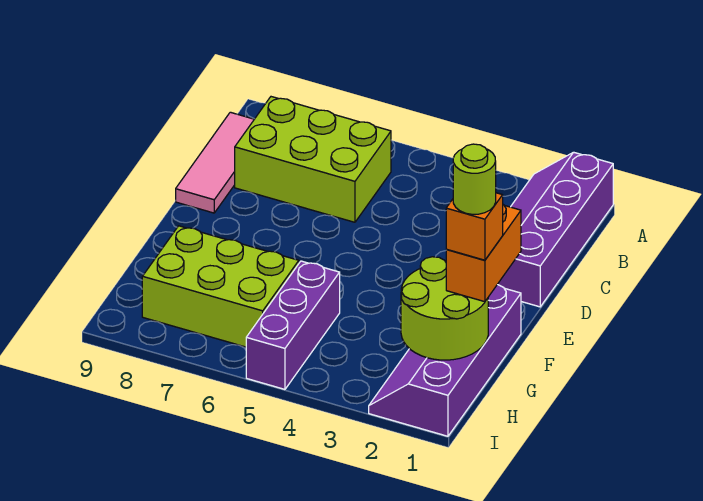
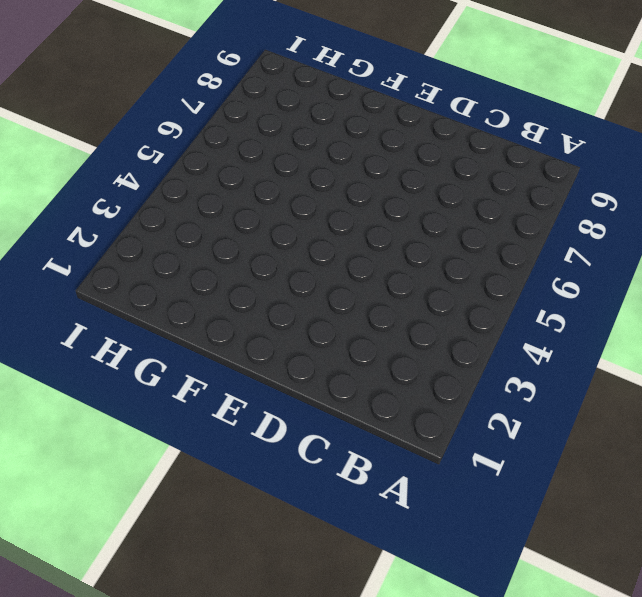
none -> purple 2x4 slope [497,152,613,307]
none -> lime 2x3 brick [235,97,391,222]

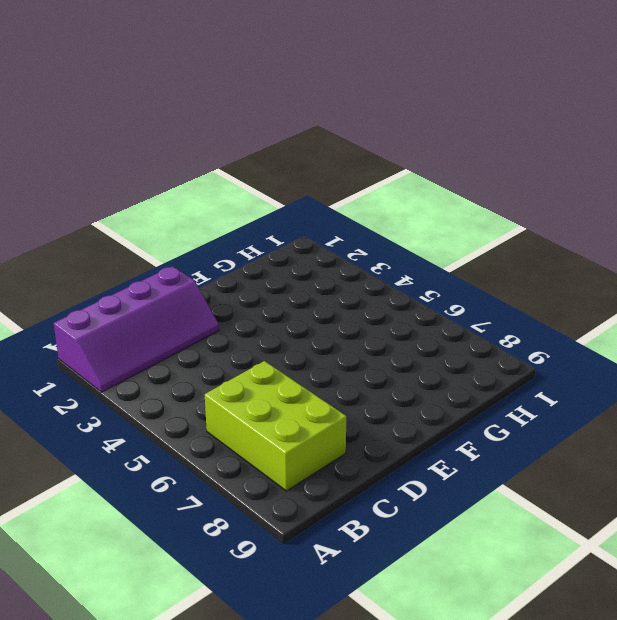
none -> pink 1x3 tile [176,112,254,213]
none -> purple 2x4 slope [369,285,521,436]

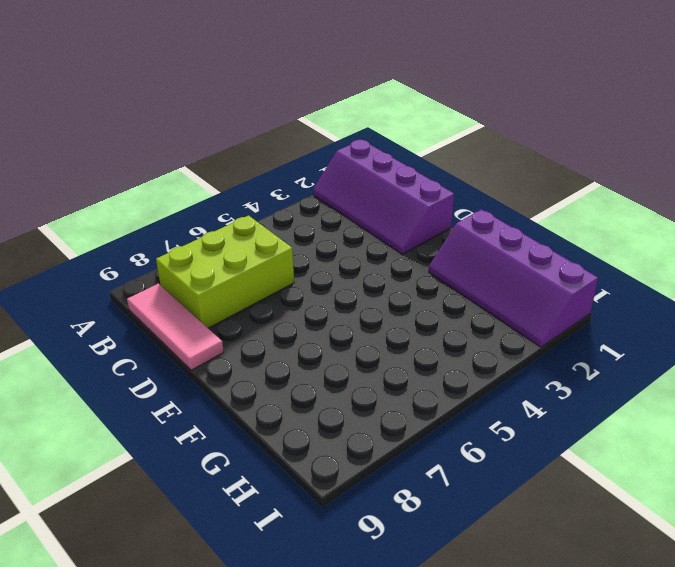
none -> purple 1x3 brick [246,261,340,389]
none -> lime 2x3 brick [142,226,299,347]

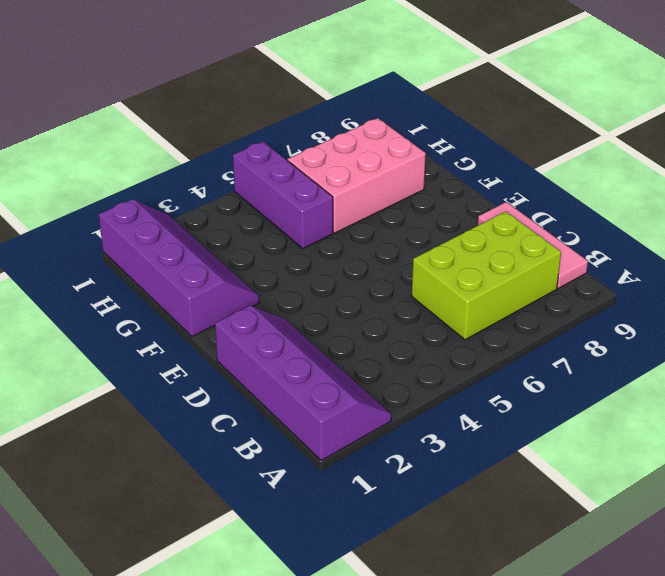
pink 2x3 brick [288,118,426,233] -> lime 2x3 brick [142,226,299,347]
none -> lime 2x2 round brick [401,257,488,360]
none -> orange 1x2 brick [446,205,521,302]

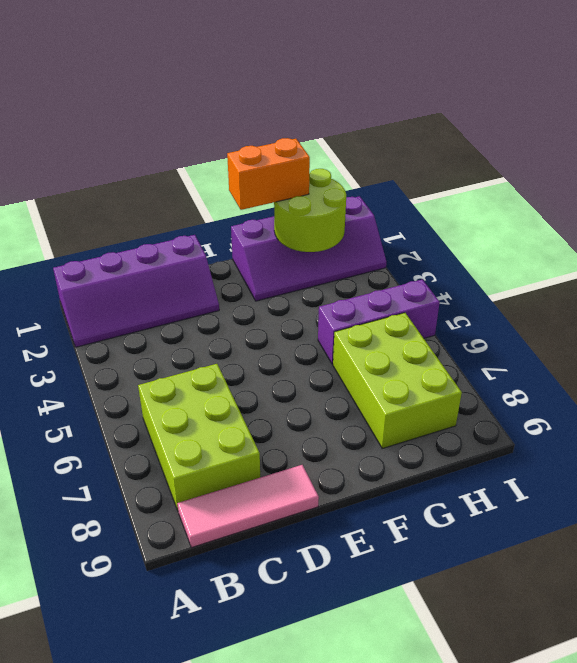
none -> orange 1x1 brick [446,193,503,260]
none -> lime 1x1 round brick [453,144,496,214]

